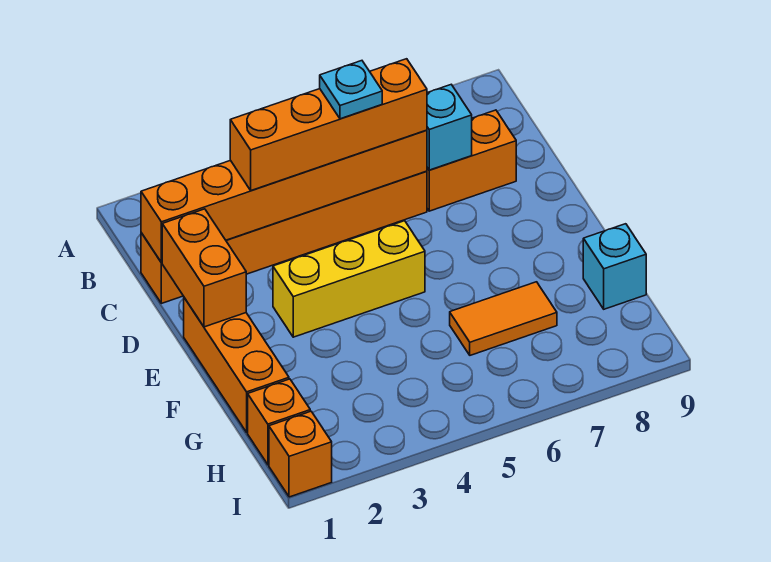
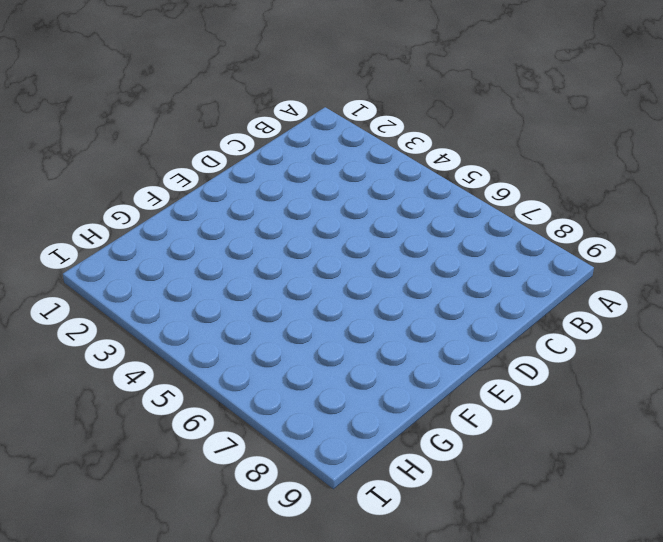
none -> orange 1x6 brick [141,171,427,303]
none -> orange 1x2 brick [427,110,516,211]
none -> orange 1x3 brick [184,298,289,432]

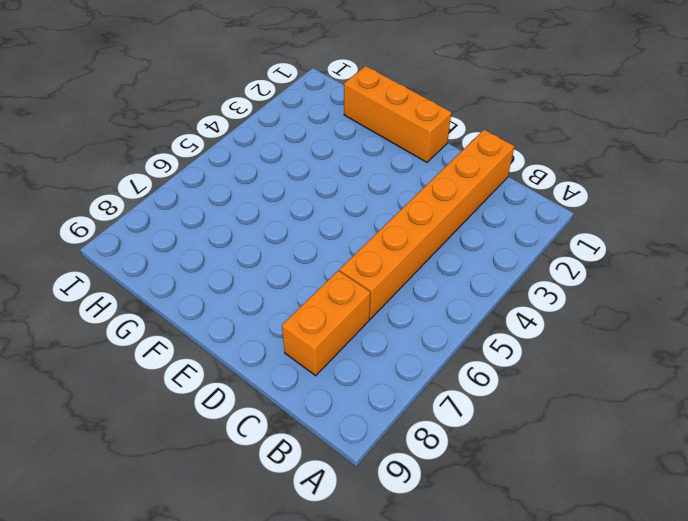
none -> yellow 1x3 brick [273,221,425,337]
none -> orange 1x2 tile [450,282,557,355]
none -> cyan 1x1 brick [583,224,646,309]

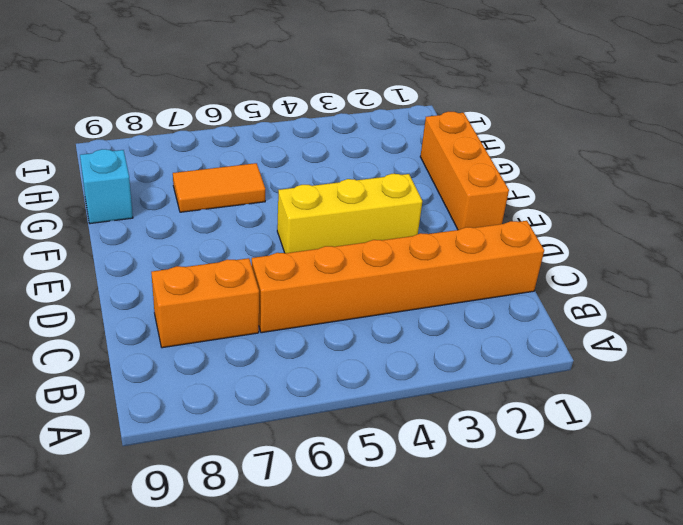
none -> orange 1x1 brick [248,379,310,465]
none -> orange 1x1 brick [269,411,332,497]
none -> orange 1x6 brick [141,130,427,262]

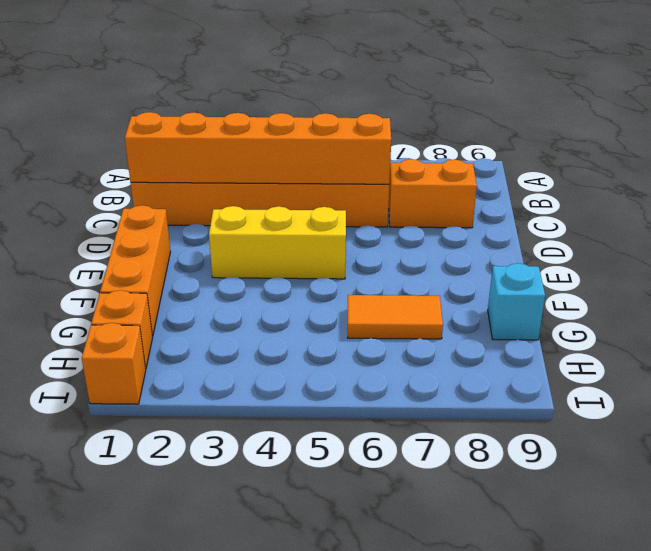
none -> cyan 1x1 brick [427,85,472,170]
none -> orange 1x2 brick [162,209,246,327]
none -> orange 1x4 brick [230,59,427,190]

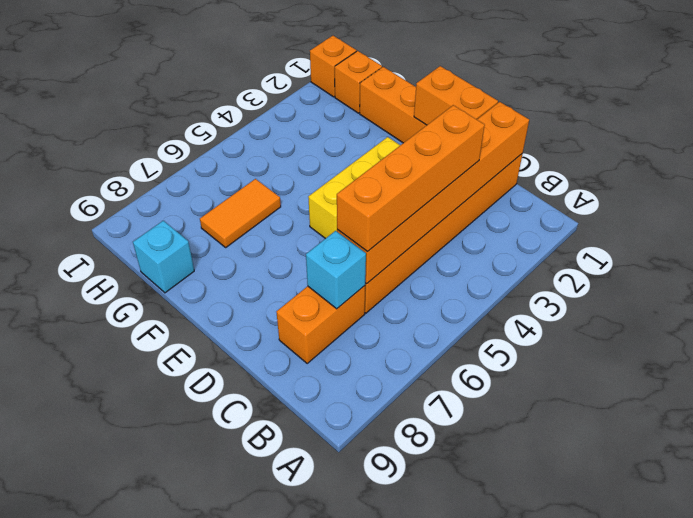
none -> cyan 1x1 plate [320,61,382,119]

